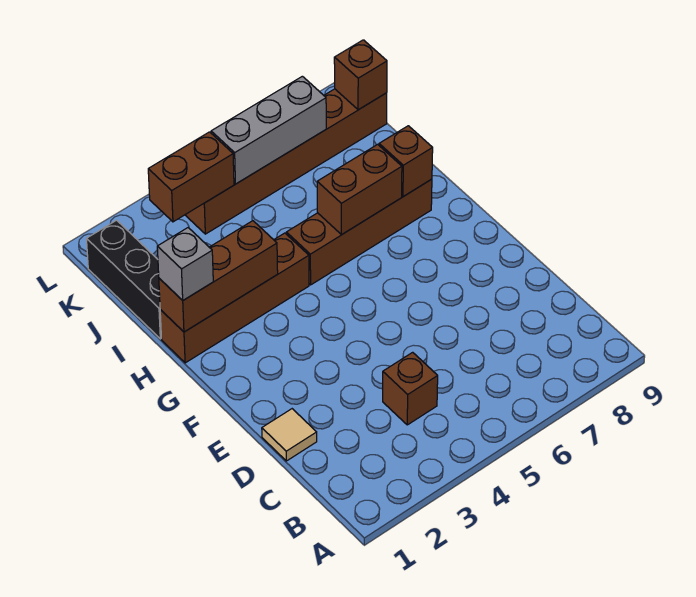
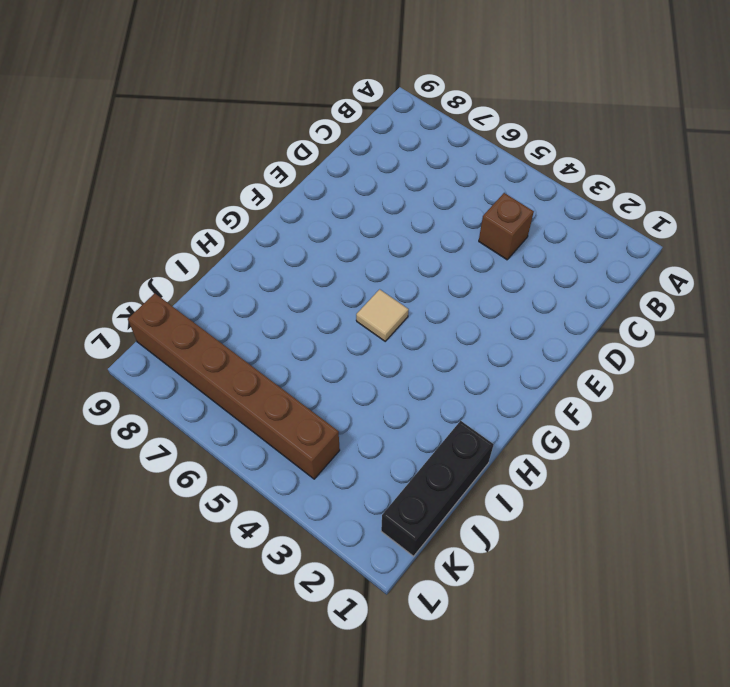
tan 1x1 tile [356,289,409,341] -> tan 1x1 tile moved to [262,409,317,461]
none -> brown 1x4 brick [160,233,309,363]
none -> brown 1x4 brick [286,179,432,285]
none -> brown 1x3 brick [159,221,278,332]

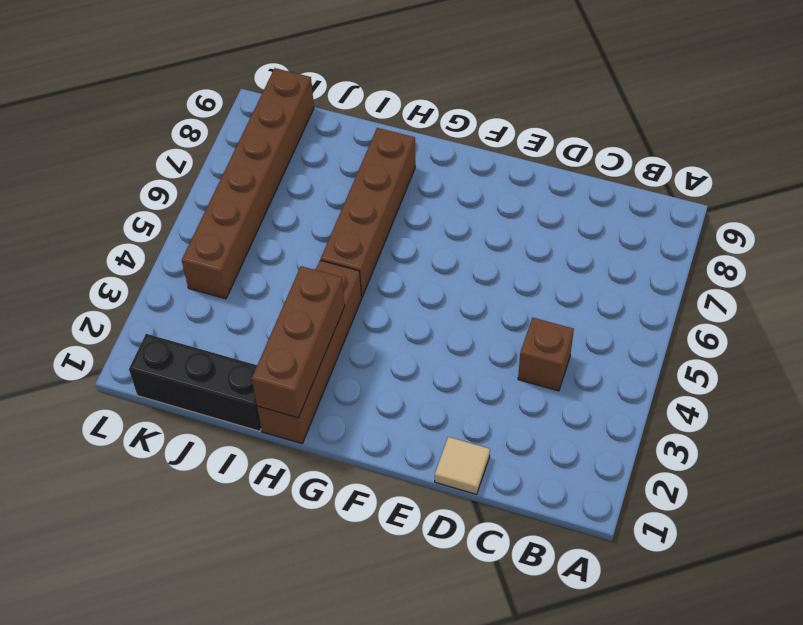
none -> brown 1x2 brick [317,144,402,235]
none -> brown 1x1 brick [379,126,433,197]
none -> brown 1x2 brick [148,132,234,222]

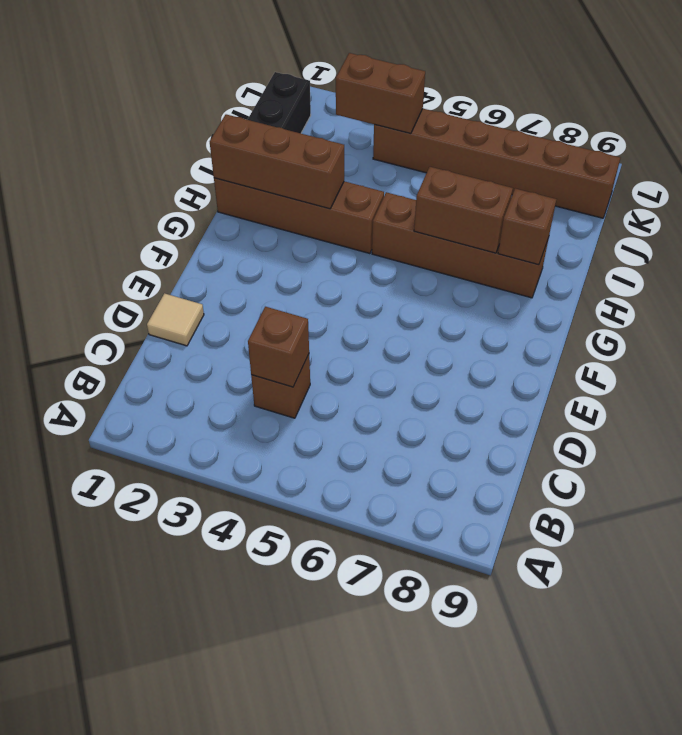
brown 1x1 brick [248,307,309,387] -> brown 1x1 brick moved to [334,40,387,110]
none -> grey 1x3 brick [211,76,326,184]
none -> grey 1x1 brick [157,228,213,300]

